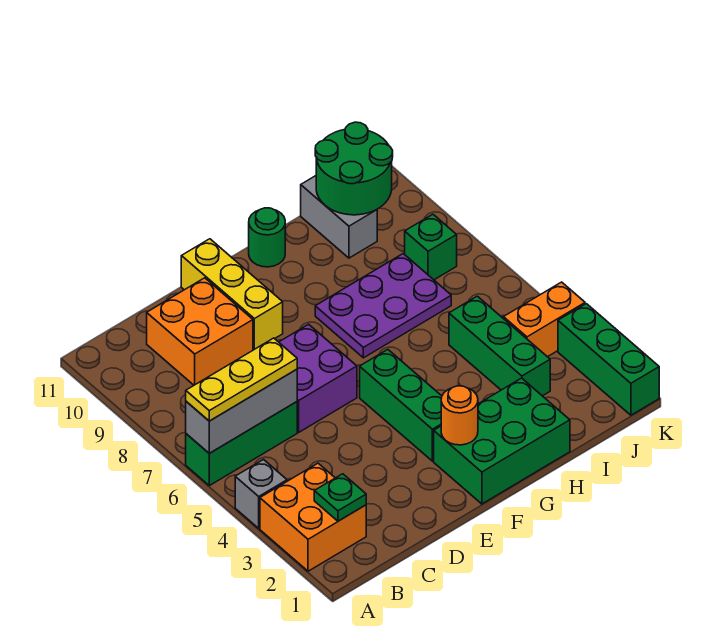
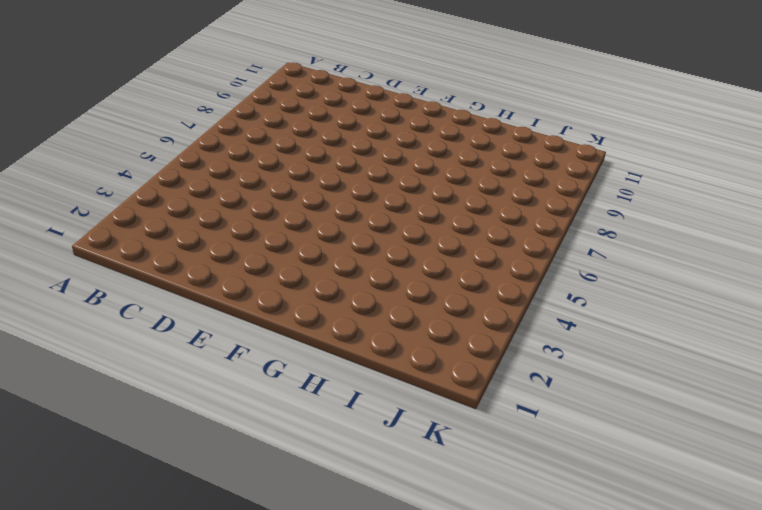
none -> orange 2x2 brick [260,463,366,571]
none -> grey 1x1 brick [235,460,287,528]
none -> green 1x3 brick [186,402,297,486]

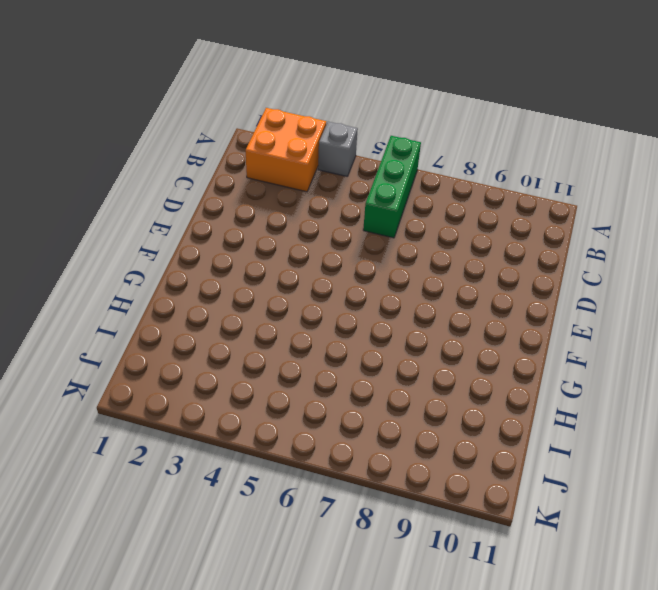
none -> orange 2x2 brick [147,278,253,385]
none -> purple 2x2 brick [279,324,357,432]
none -> yellow 1x3 brick [181,239,283,350]

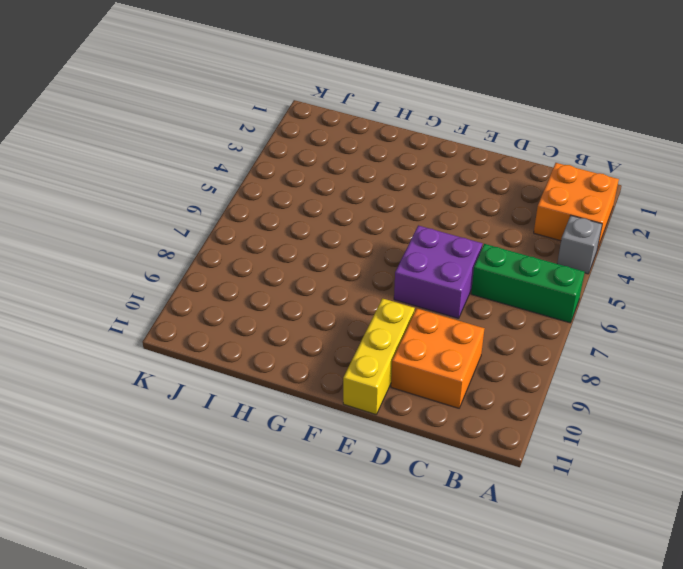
none -> green 2x3 brick [434,378,570,504]
none -> green 1x3 brick [360,350,442,461]
none -> purple 2x3 plate [315,254,451,358]

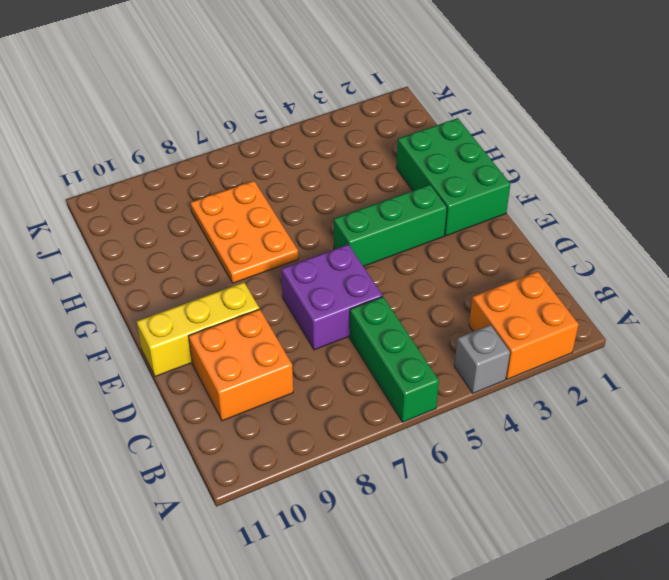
orange 2x3 plate [190,181,298,283] -> purple 2x3 plate [315,254,451,358]
none -> green 1x1 round brick [249,208,285,267]
none -> green 1x3 brick [449,296,550,396]
none -> grey 1x2 brick [301,176,377,258]

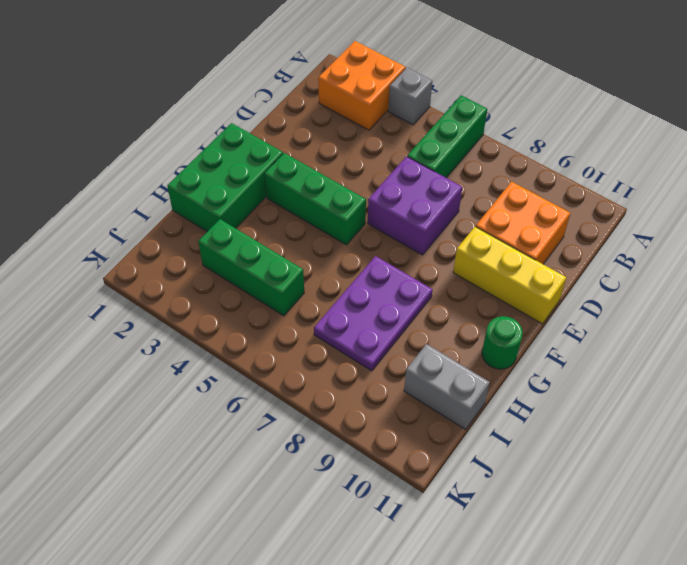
none -> orange 1x2 brick [503,282,585,357]
none -> green 1x1 brick [405,214,457,280]
none -> green 1x3 brick [558,304,659,415]

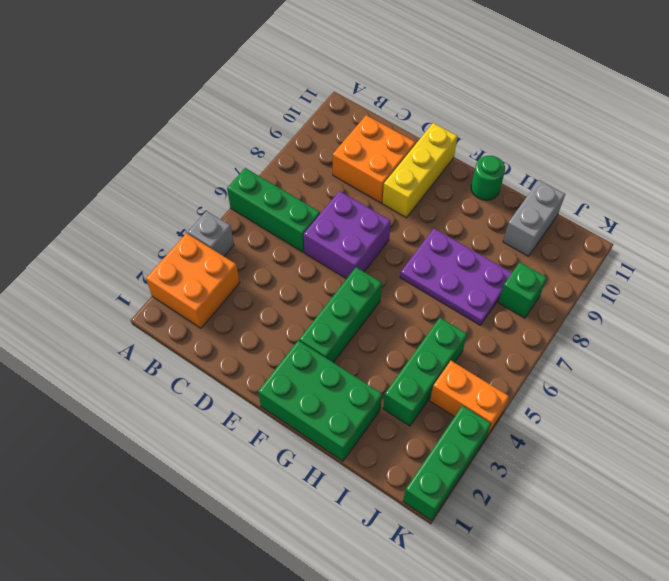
none -> grey 1x3 brick [186,369,297,453]
none -> green 1x1 plate [314,474,366,521]
none -> orange 1x1 round brick [441,386,478,445]

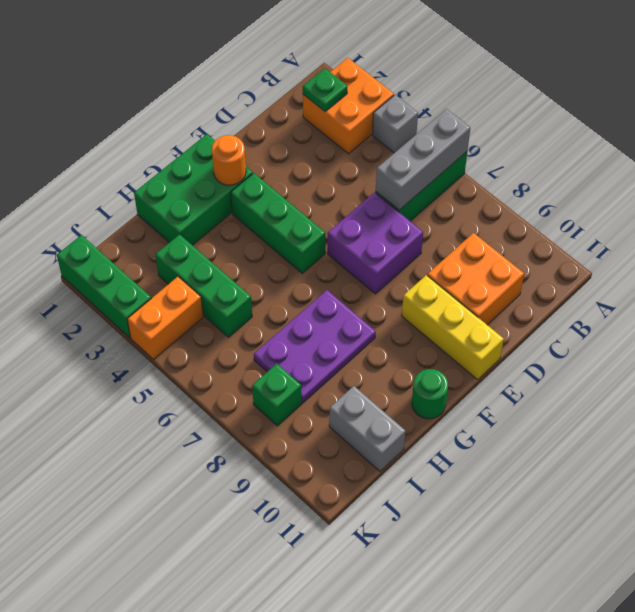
none -> green 2x2 round brick [315,122,393,215]
none -> yellow 1x3 plate [186,338,297,421]

